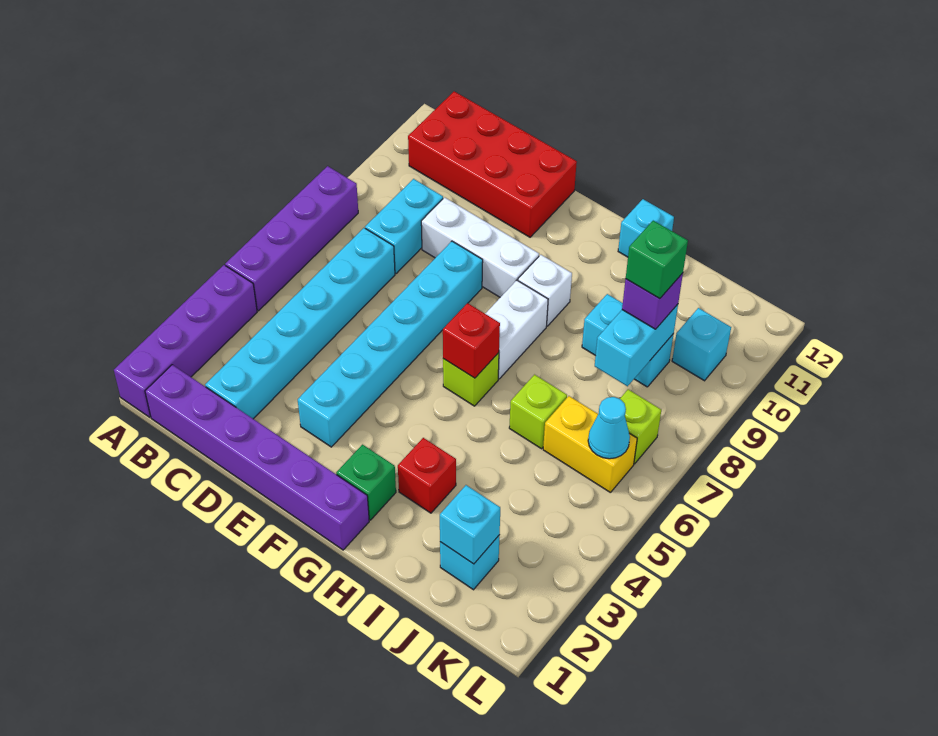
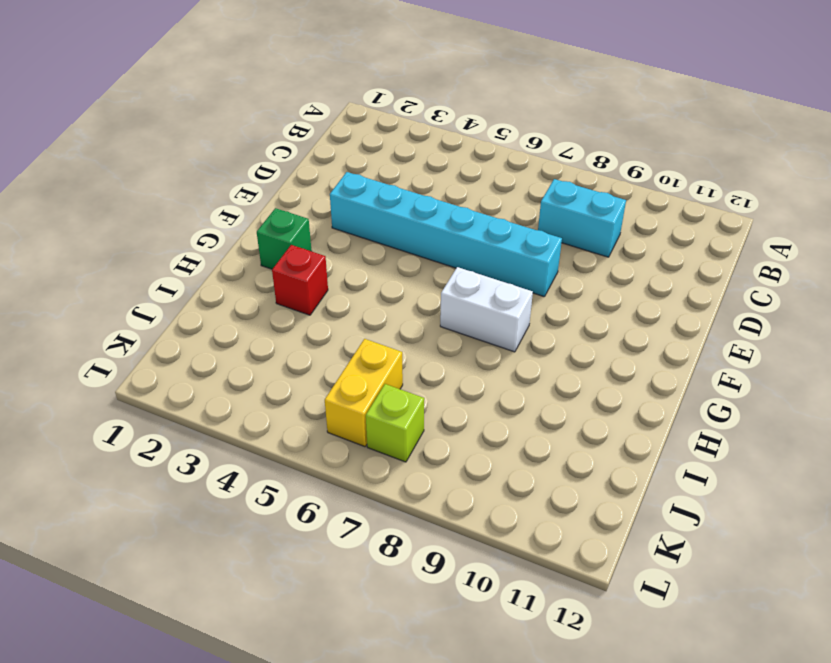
none -> purple 1x4 brick [114,265,257,417]
none -> purple 1x4 brick [225,166,358,311]
none -> purple 1x6 brick [145,365,369,550]

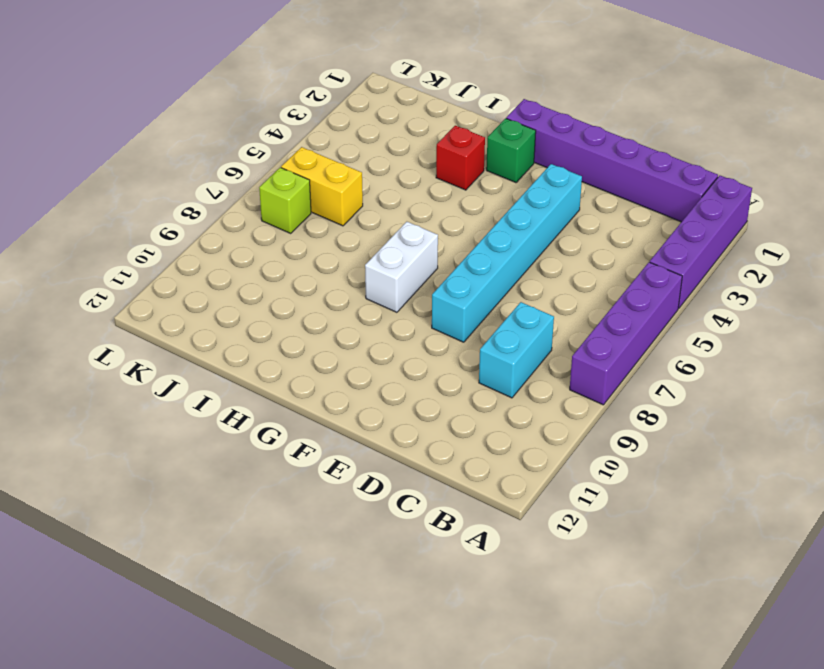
none -> red 2x4 brick [408,91,577,237]
none -> cyan 1x6 brick [205,228,395,419]
none -> white 1x3 brick [421,197,539,297]

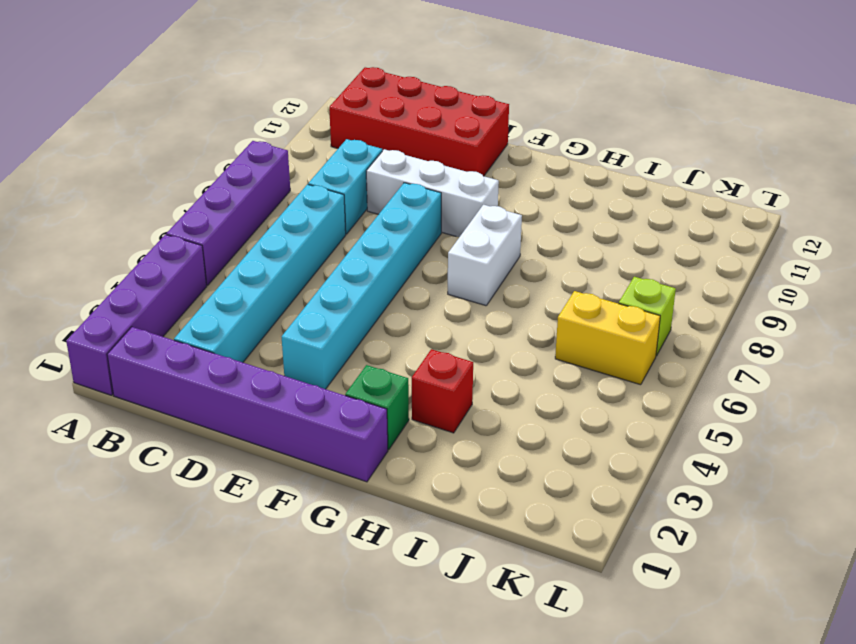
none -> lime 1x1 brick [443,353,499,406]
none -> white 1x1 brick [518,255,572,326]
none -> cyan 1x1 brick [618,199,674,257]

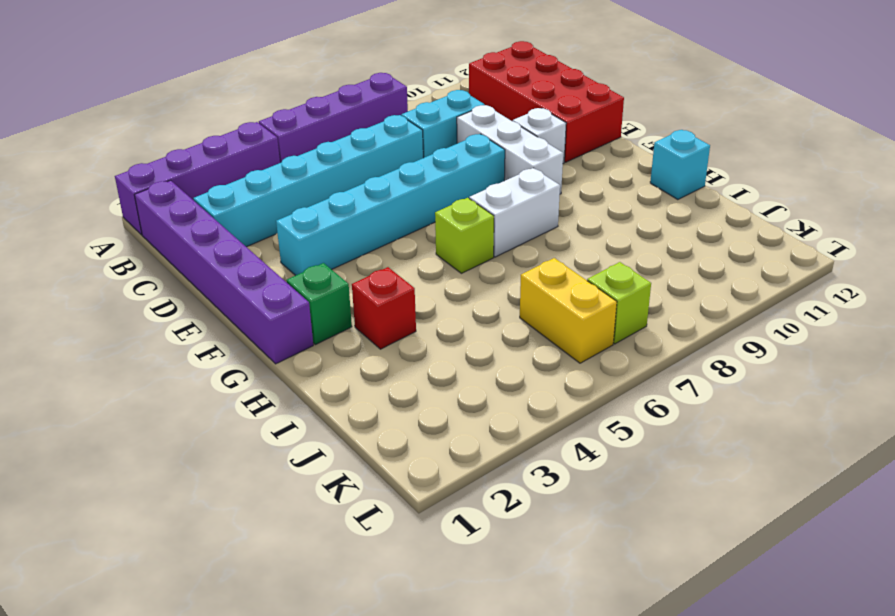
white 1x1 brick [513,108,566,163] -> white 1x1 brick moved to [518,255,572,326]
none -> lime 1x1 brick [509,375,567,449]
none -> cyan 1x2 brick [582,294,674,387]
none -> cyan 1x1 brick [440,536,499,590]

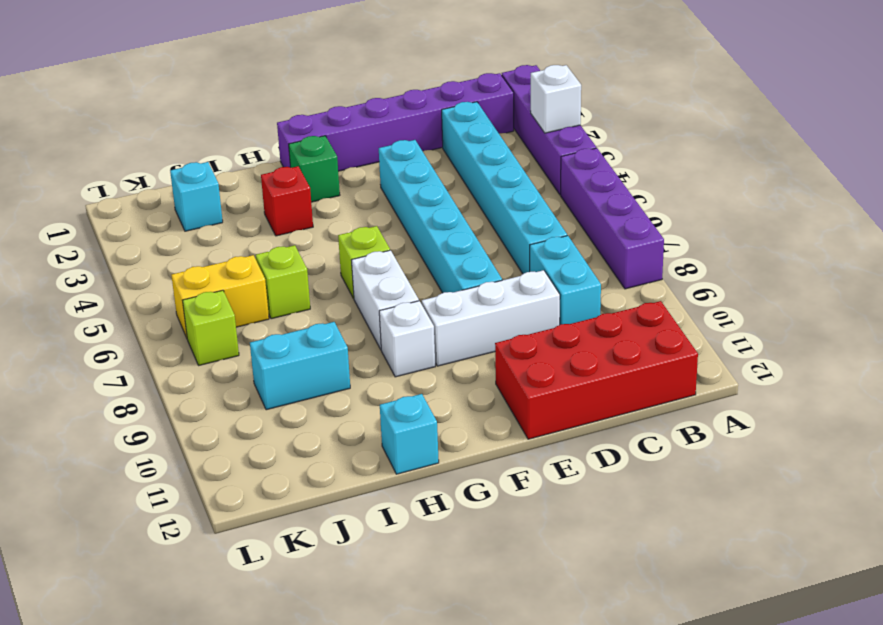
white 1x1 brick [531,65,581,133] -> none
none -> cyan 1x1 brick [672,308,731,381]
none -> red 1x1 brick [443,303,500,378]
none -> cyan 1x1 brick [440,485,500,564]

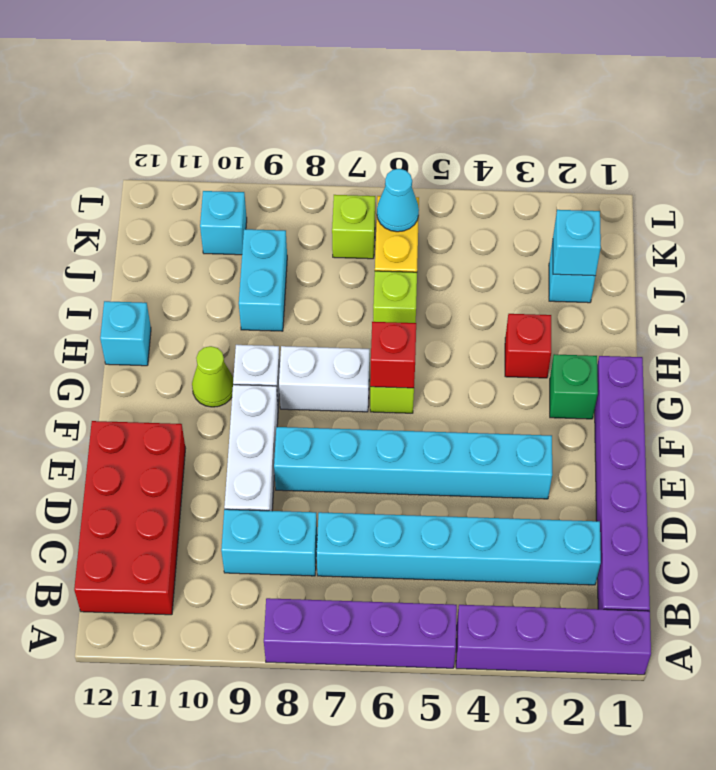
lime 1x1 cone [192,346,233,407] -> none
none -> cyan 1x2 brick [595,304,678,386]
none -> purple 1x1 brick [622,273,683,329]
none -> green 1x1 brick [626,221,688,299]

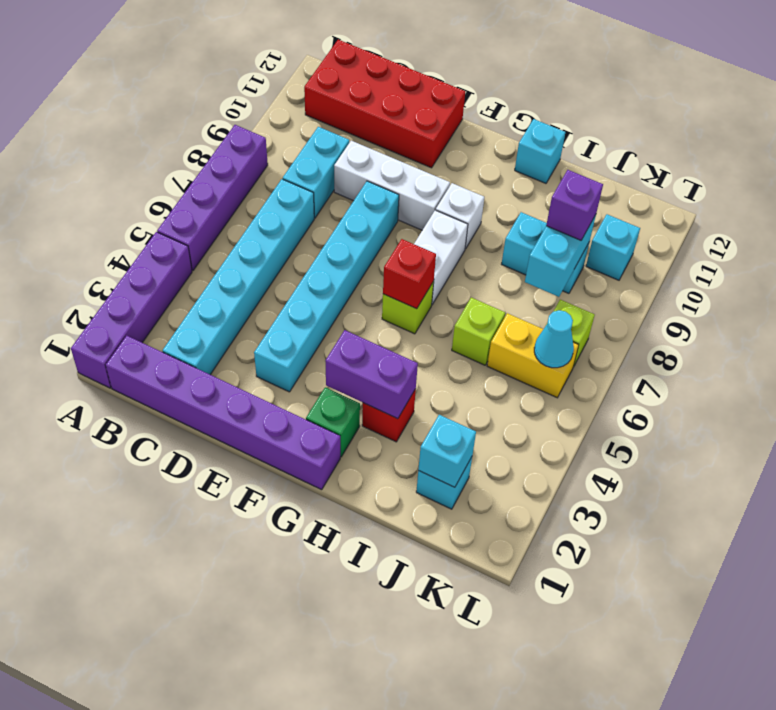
purple 1x2 brick [325,330,418,419] -> none
none -> green 1x1 brick [626,221,688,299]

